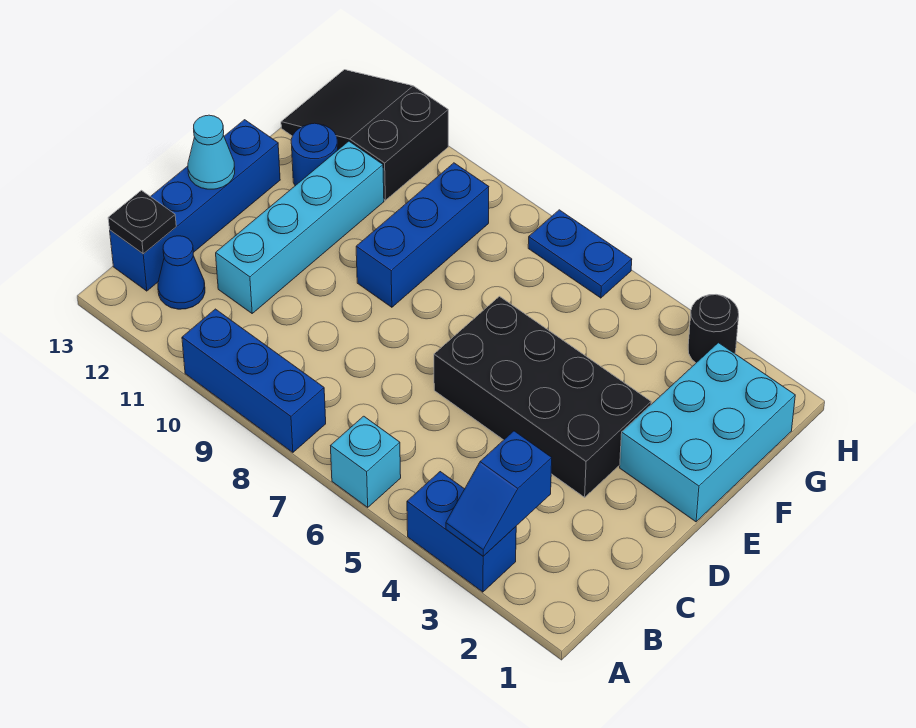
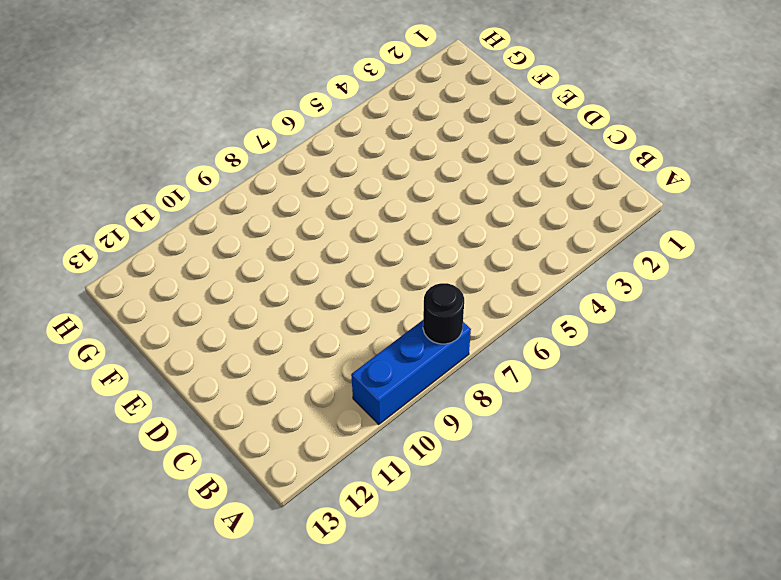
black 1x1 round brick [423,283,464,344] -> black 1x1 round brick moved to [688,295,739,363]
none -> blue 1x2 brick [407,472,516,592]
none -> cyan 1x1 brick [331,416,401,507]
none -> blue 1x1 cone [158,236,205,309]

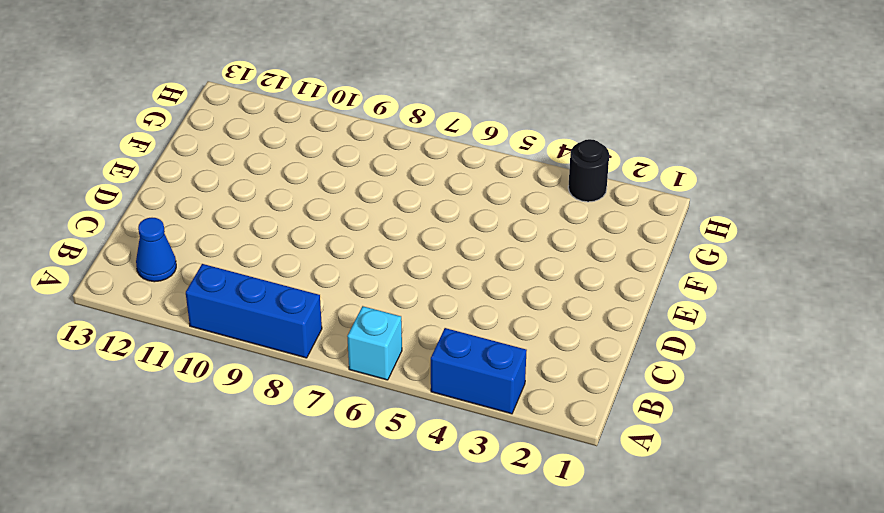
none -> blue 1x4 brick [110,120,280,291]
none -> cyan 1x4 brick [216,141,384,313]
none -> black 2x4 brick [434,296,651,497]

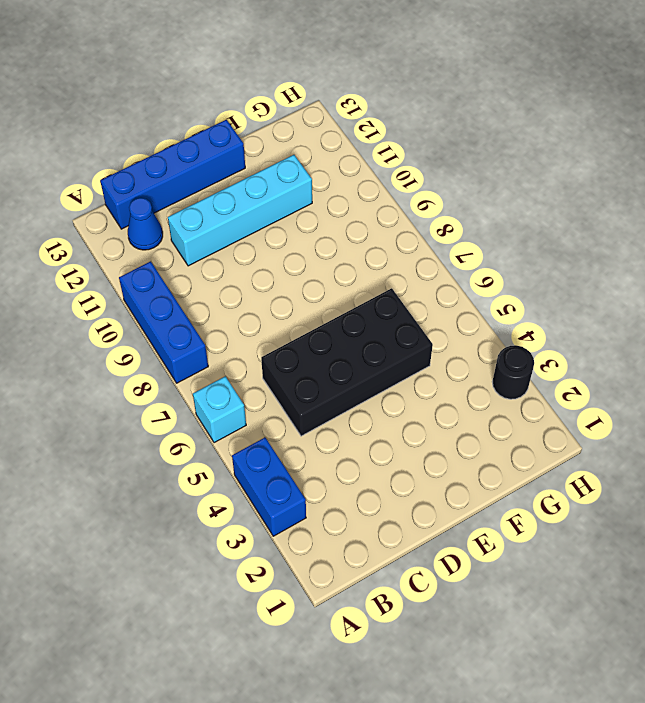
black 2x4 brick [261,288,433,436] -> black 2x4 brick turned to [434,296,651,497]
none -> cyan 2x3 brick [620,343,795,522]
none -> blue 1x3 brick [356,163,489,307]
none -> blue 1x1 round brick [291,123,338,186]

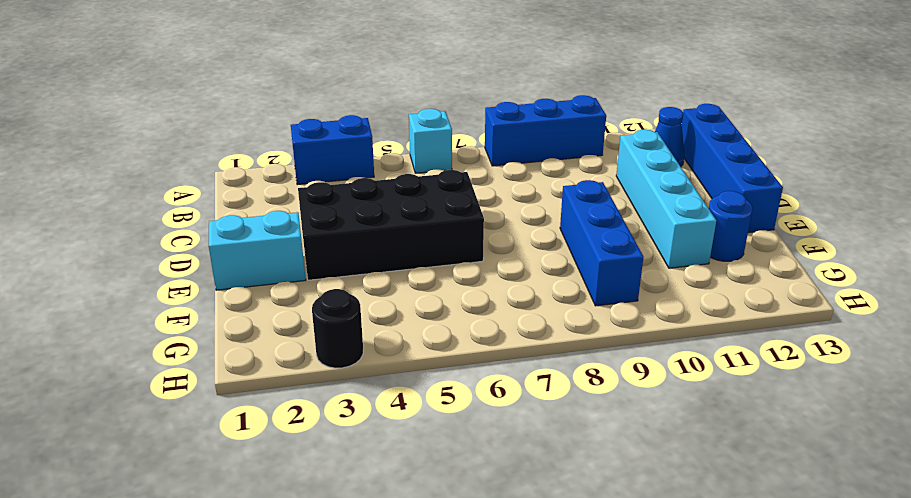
cyan 1x2 brick [209,211,306,290] -> cyan 2x3 brick [620,343,795,522]
none -> black 2x3 slope [281,70,448,200]
none -> blue 1x2 plate [528,210,632,298]
none -> blue 1x2 slope [446,431,552,556]

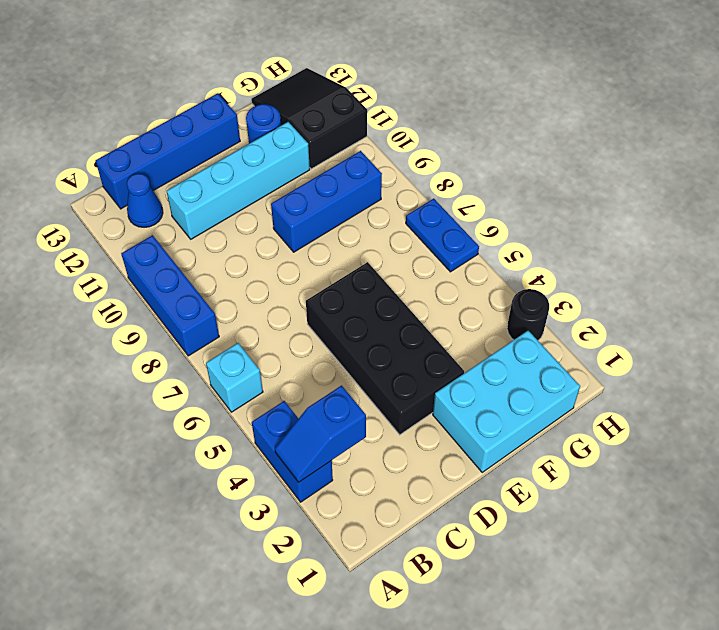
none -> black 1x1 plate [108,190,176,254]
none -> cyan 1x1 cone [188,115,235,189]

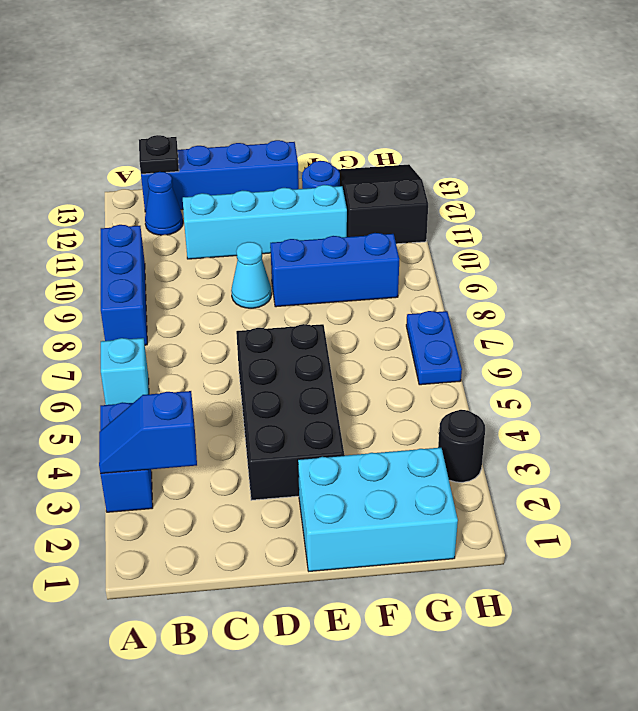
cyan 1x1 cone [231,242,271,308] -> cyan 1x1 cone moved to [188,115,235,189]

